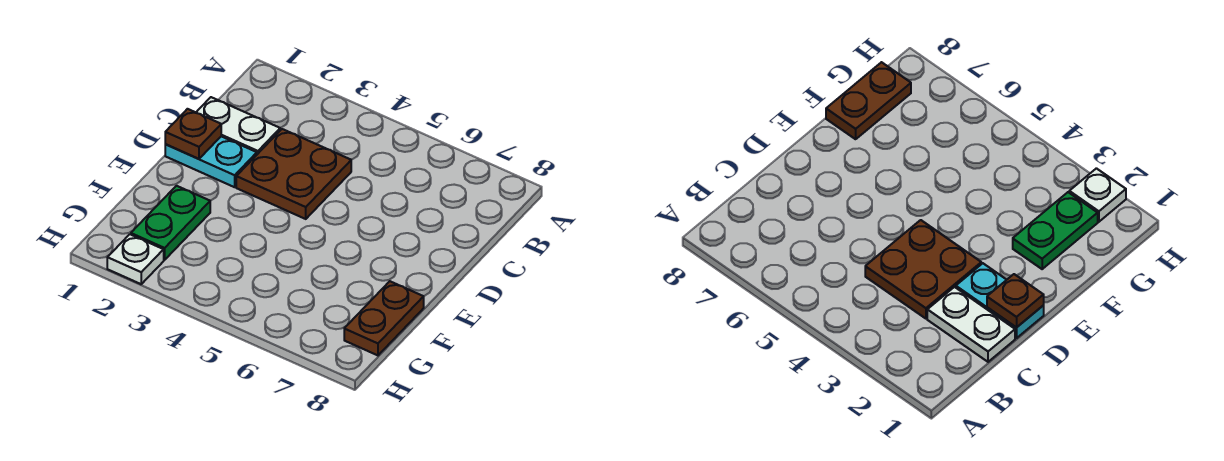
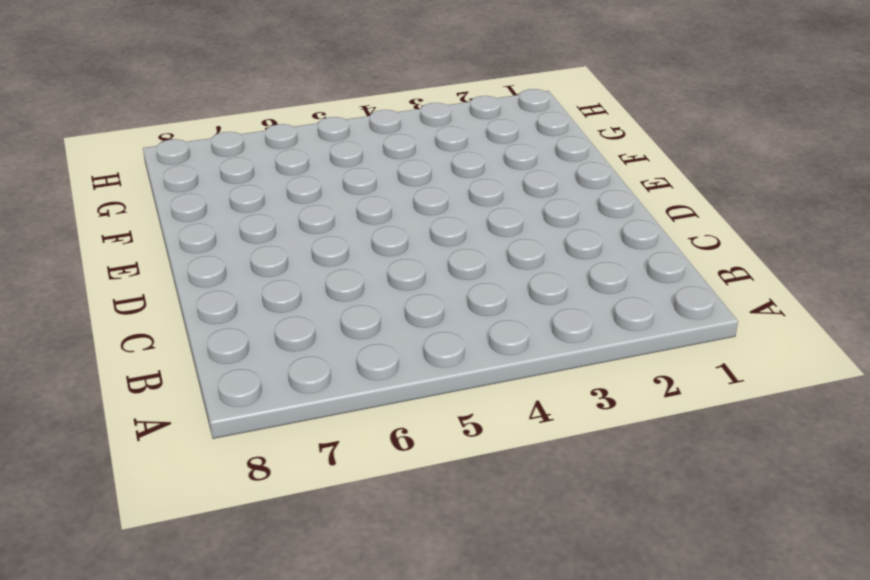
none -> white 1x2 plate [196,97,280,154]
none -> brown 2x2 plate [236,129,351,219]

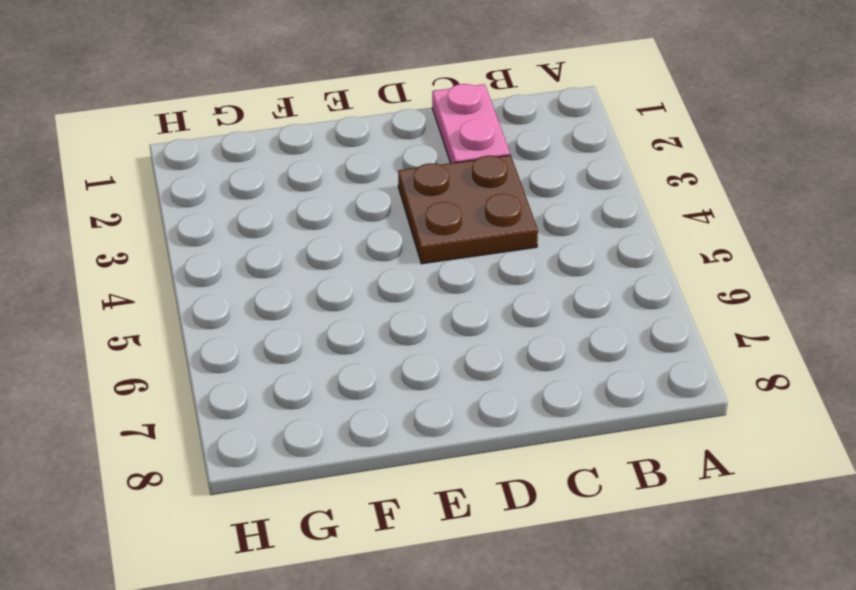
pink 1x2 plate [432,84,510,163] -> white 1x2 plate [196,97,280,154]
none -> cyan 1x2 plate [165,136,257,187]
none -> green 1x2 plate [131,186,210,260]

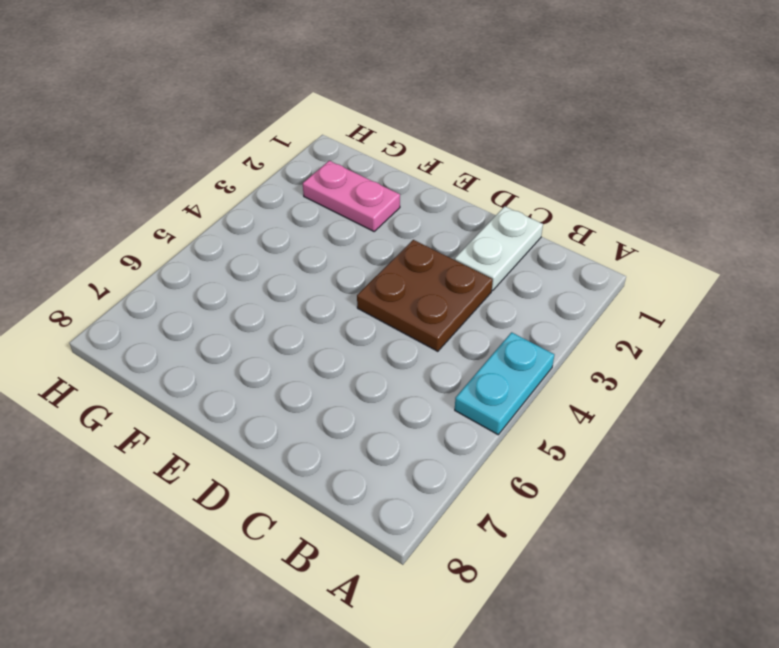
cyan 1x2 plate [455,332,554,435] -> cyan 1x2 plate moved to [165,136,257,187]
pink 1x2 plate [303,161,400,231] -> green 1x2 plate [131,186,210,260]
none -> brown 1x2 plate [344,281,424,355]
none -> white 1x1 plate [107,234,164,284]

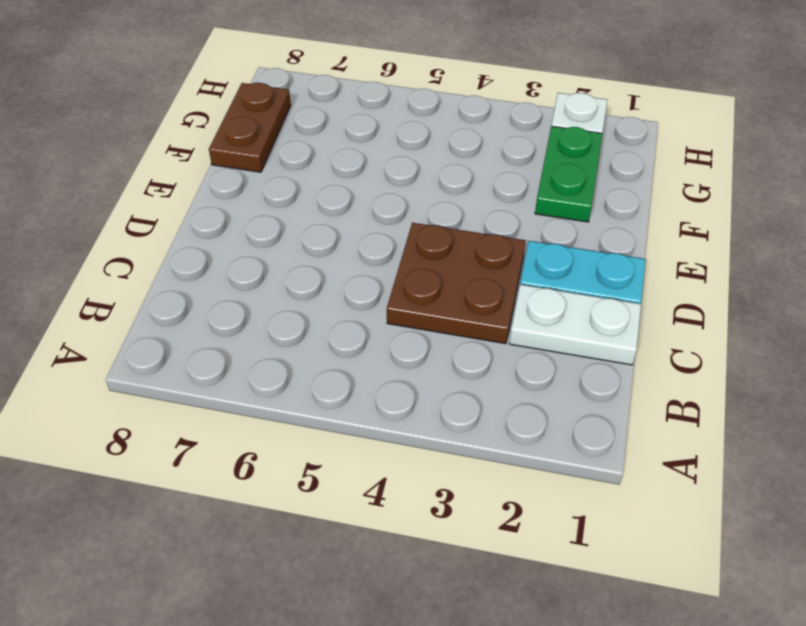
none -> brown 1x1 plate [165,109,221,159]

